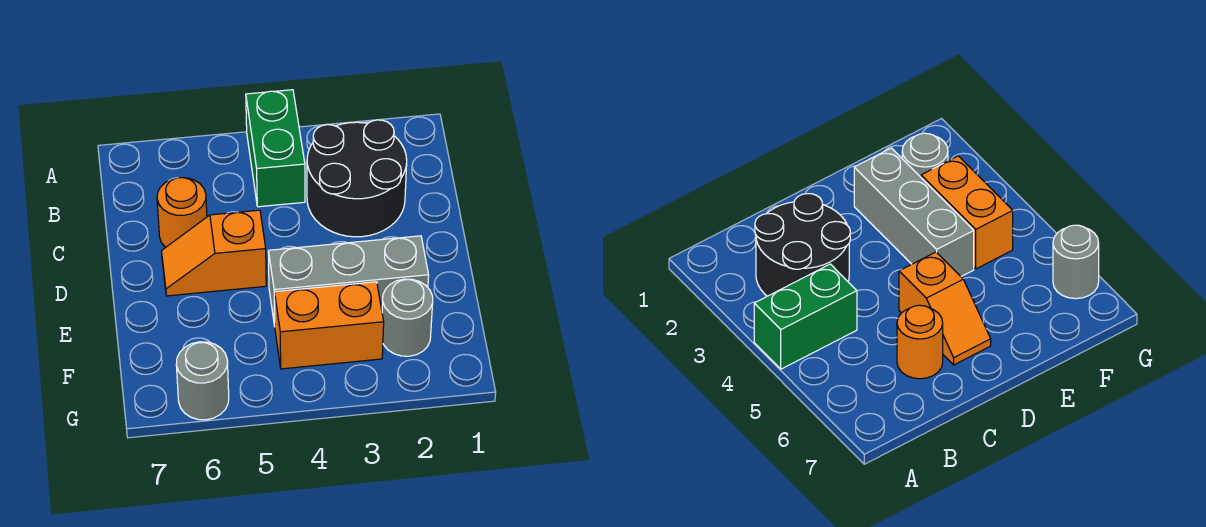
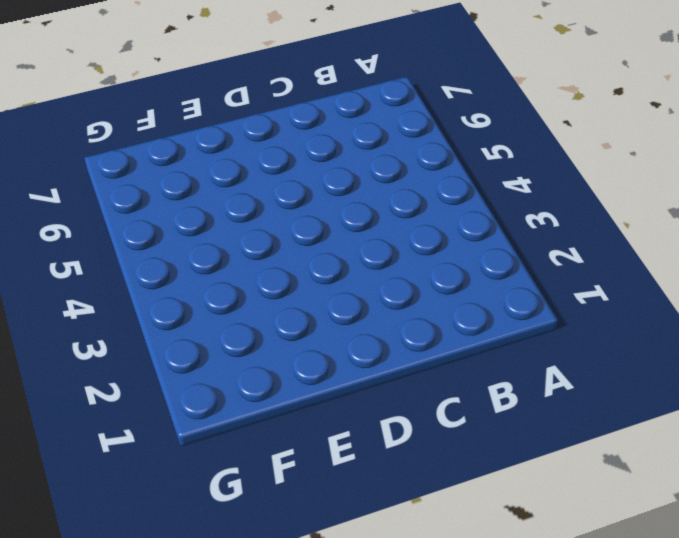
none -> green 1x2 brick [246,90,305,207]
none -> black 2x2 round brick [307,120,407,237]

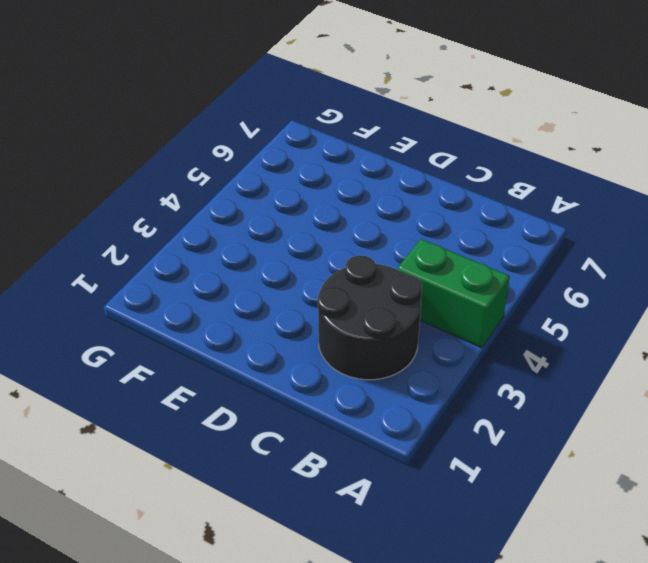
none -> orange 1x1 round brick [157,178,207,248]
none -> orange 1x2 slope [162,210,266,296]

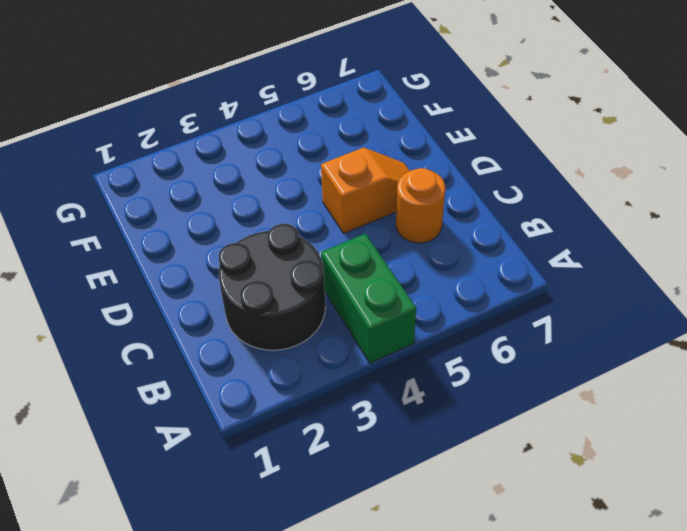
none -> grey 1x3 brick [268,236,429,326]
none -> grey 1x1 round brick [382,279,433,356]

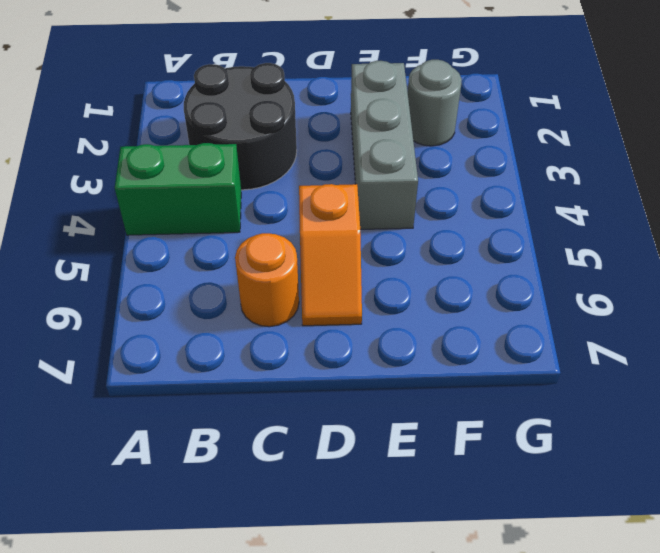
none -> orange 1x2 brick [274,282,384,369]
none -> grey 1x1 round brick [176,342,229,420]

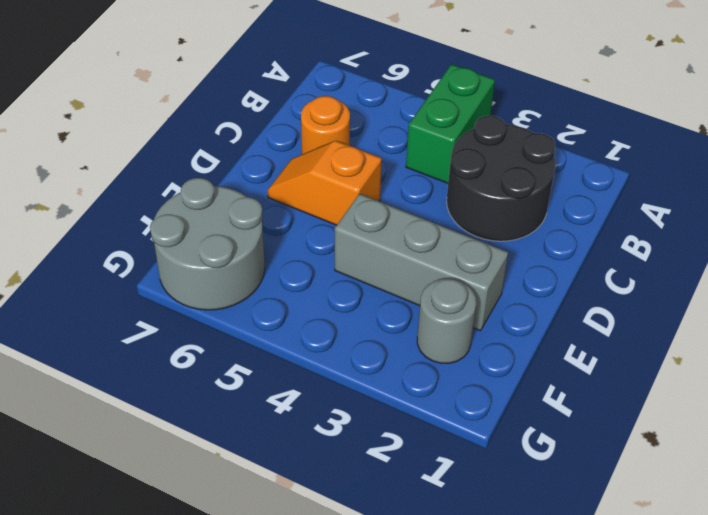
grey 2x2 round brick [150,178,265,310] -> grey 1x1 round brick [176,342,229,420]
none -> orange 1x2 brick [274,282,384,369]

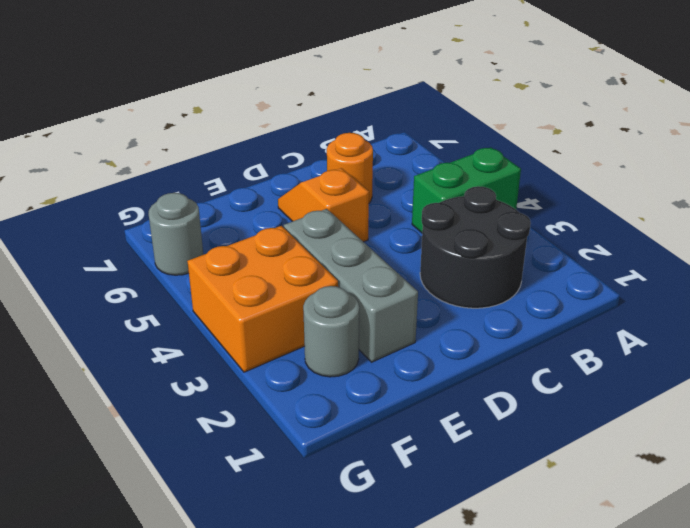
orange 2x2 brick [187,226,338,372] -> orange 1x2 brick [274,282,384,369]

